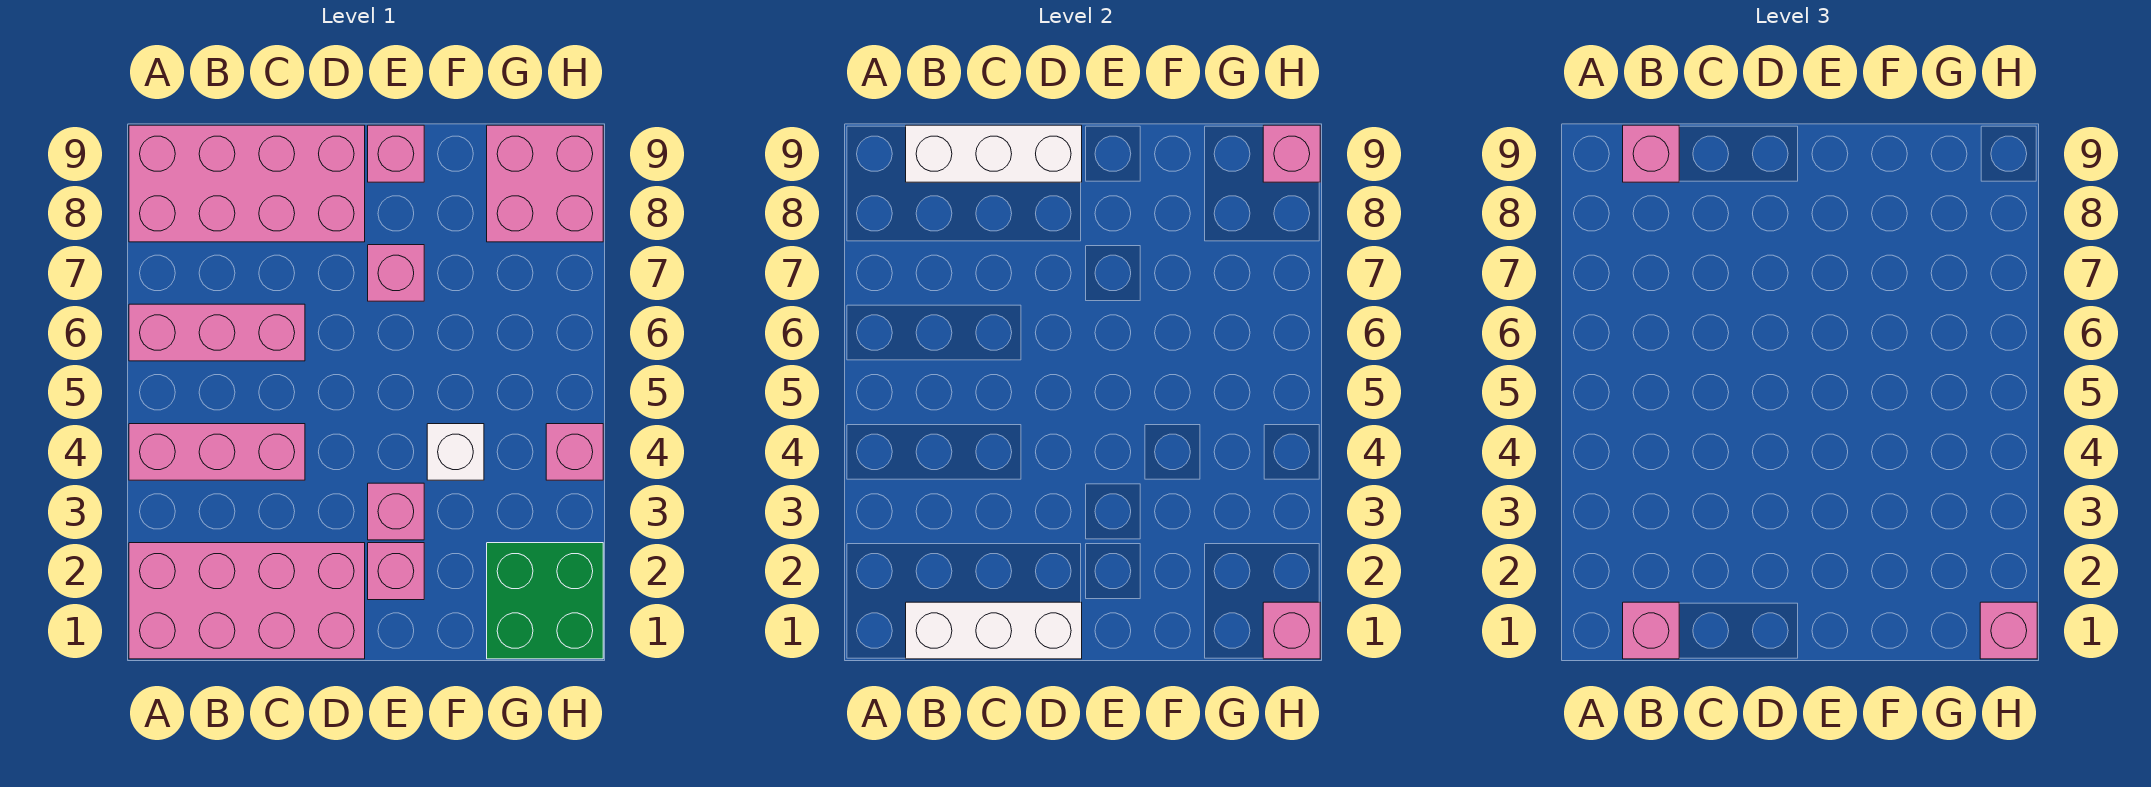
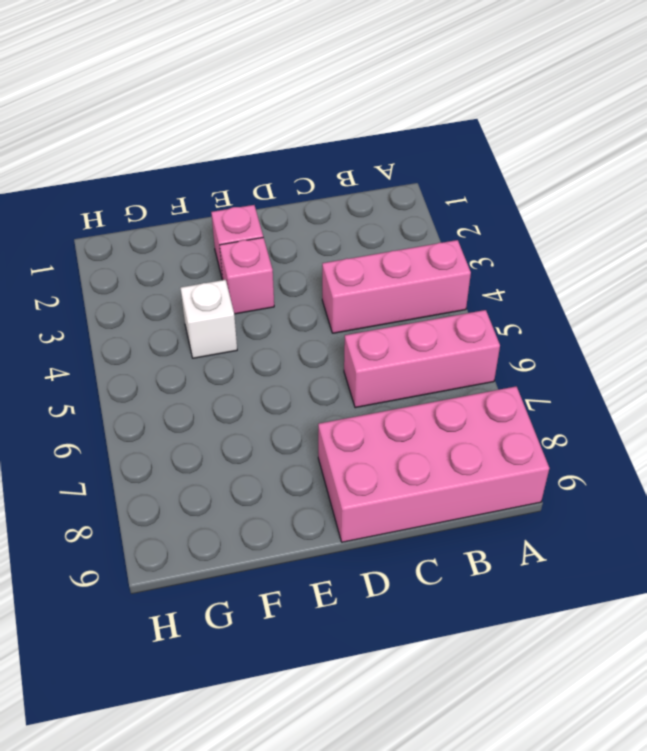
none -> pink 2x4 brick [129,543,365,659]
none -> pink 1x1 brick [368,245,424,301]
none -> pink 1x1 brick [368,125,424,182]

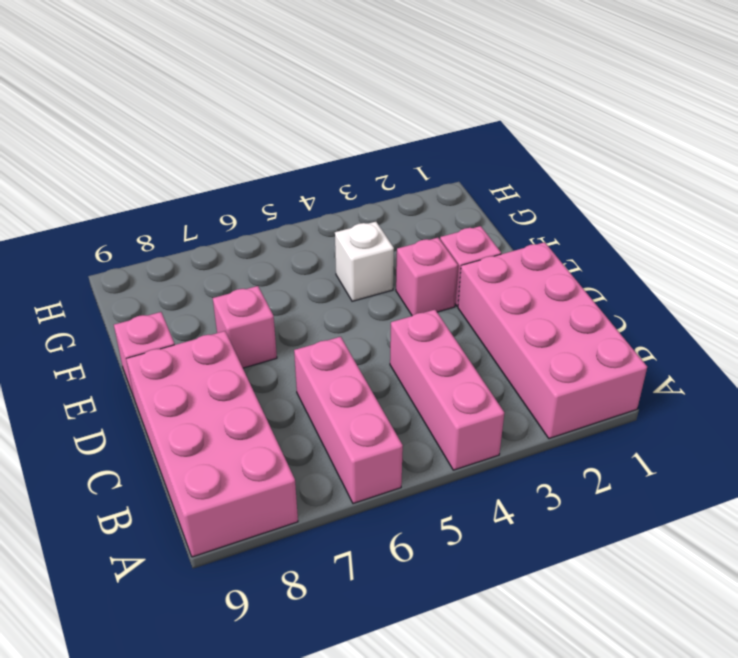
none -> green 2x2 brick [487,543,603,659]
none -> pink 2x2 brick [487,125,603,242]
none -> pink 1x1 brick [546,424,603,480]

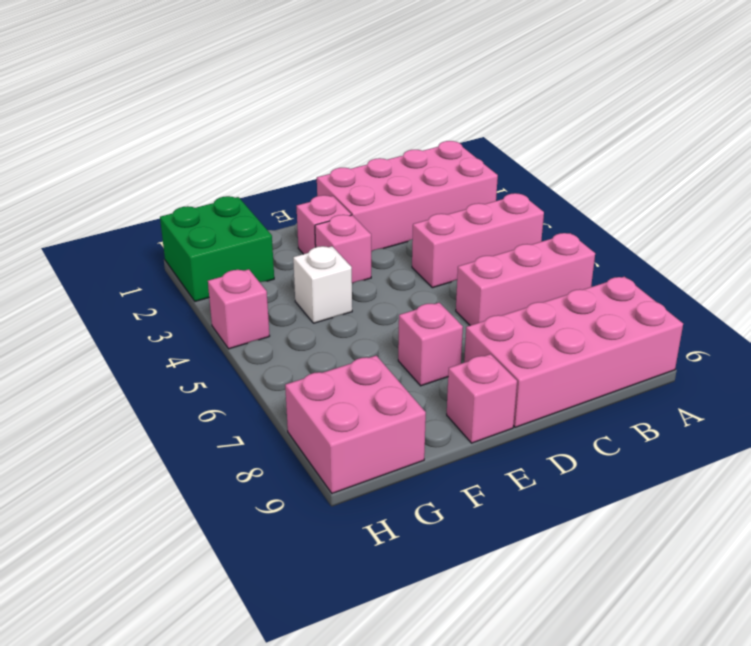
none -> white 1x3 brick [906,602,1082,659]
none -> white 1x3 brick [906,125,1082,182]
none -> pink 1x1 brick [1263,602,1320,659]

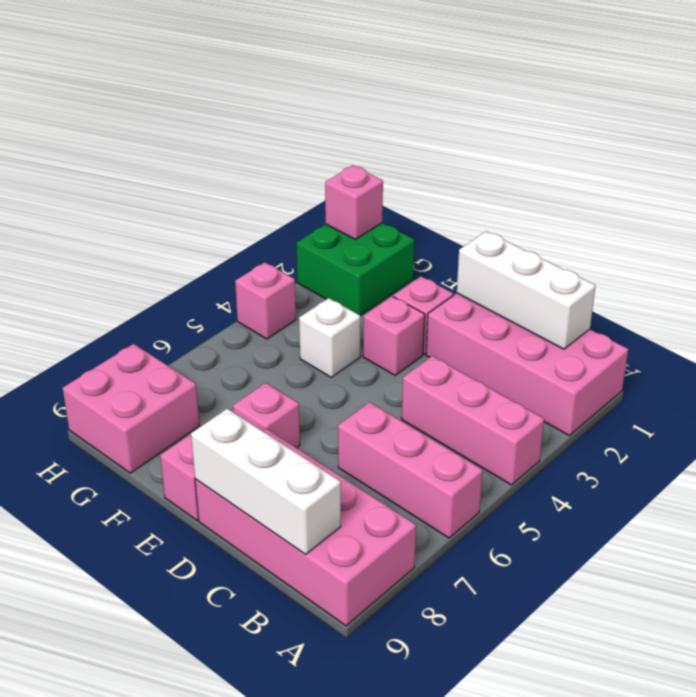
none -> pink 1x1 brick [1263,125,1320,182]
none -> pink 1x1 brick [1623,602,1679,659]
none -> pink 1x1 brick [1623,125,1679,182]

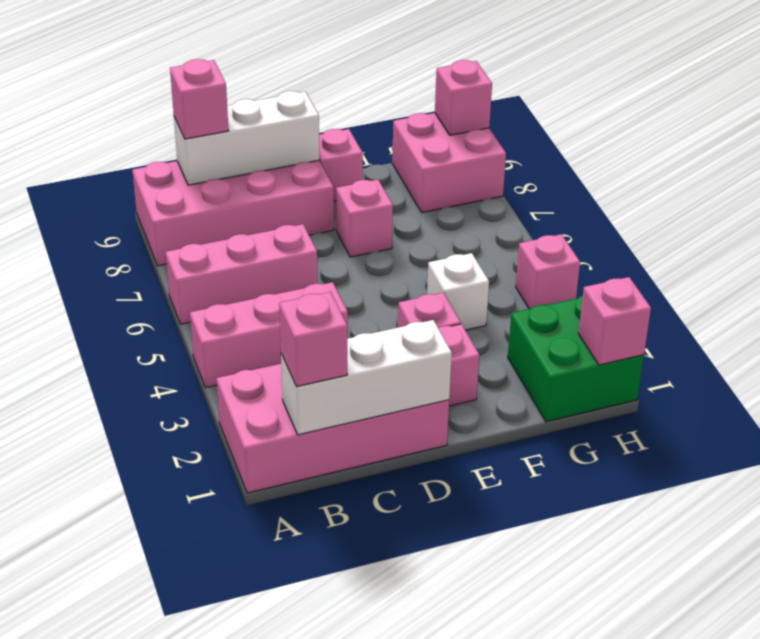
none -> pink 1x1 brick [1980,602,2037,659]

